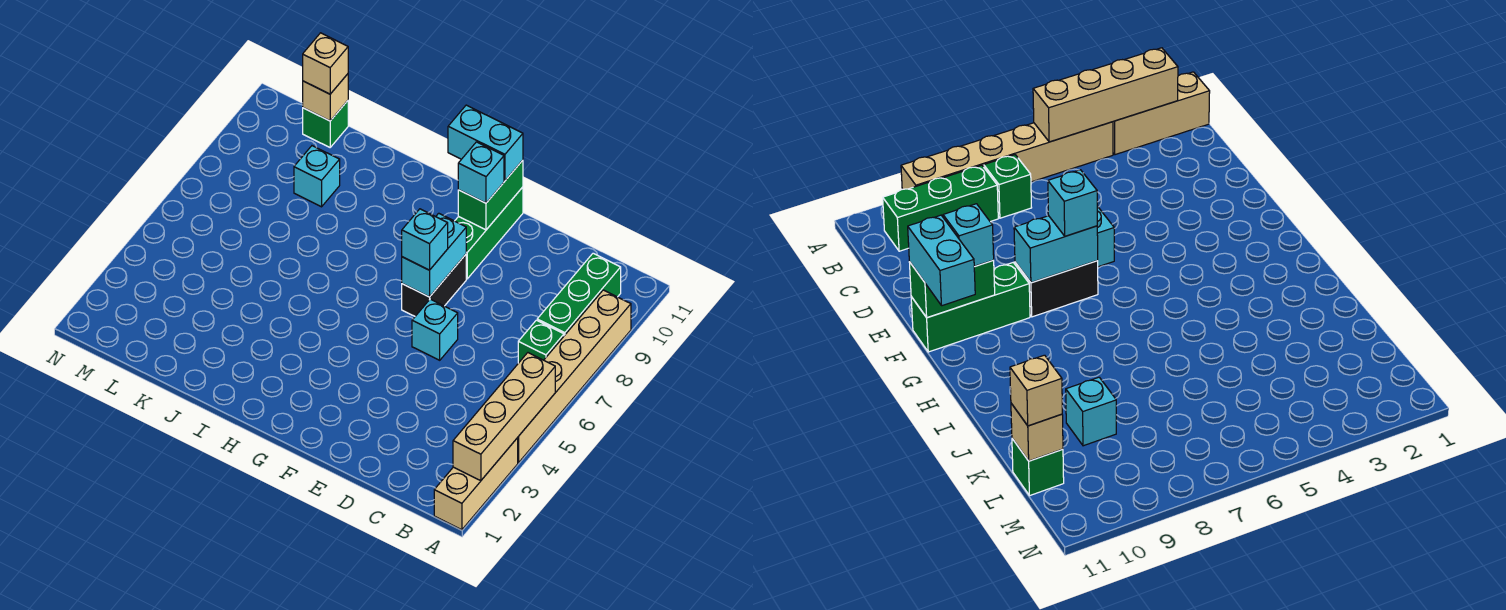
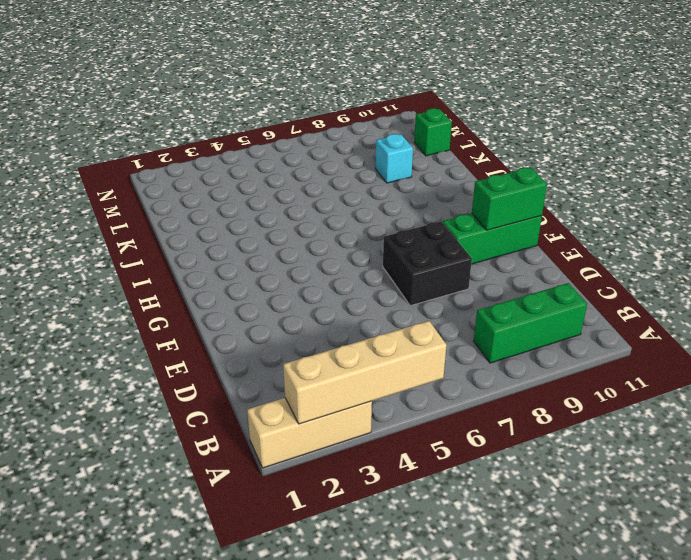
black 2x2 brick [383,221,472,306] -> black 1x2 brick [402,255,466,316]
none -> tan 1x6 brick [518,290,631,463]
none -> green 1x1 brick [518,320,564,363]
none -> cyan 1x1 brick [412,299,458,360]

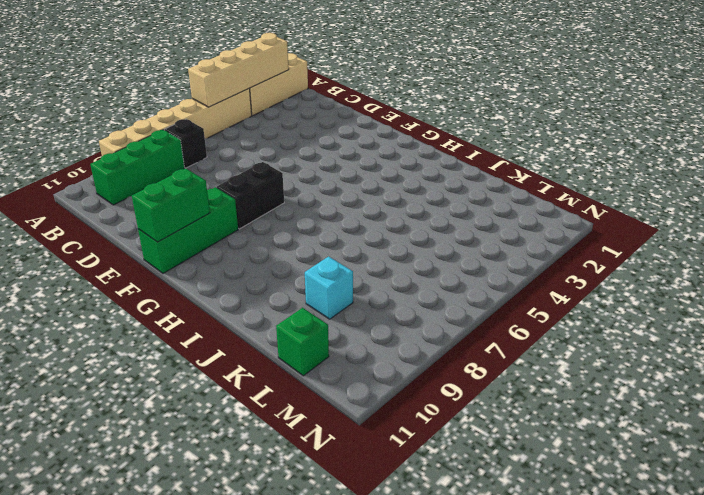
black 1x1 brick [165,119,207,168] -> green 1x1 brick [518,320,564,363]
none -> cyan 1x1 brick [412,299,458,360]
none -> cyan 1x2 brick [402,213,466,297]
none -> tan 1x1 brick [303,74,348,121]

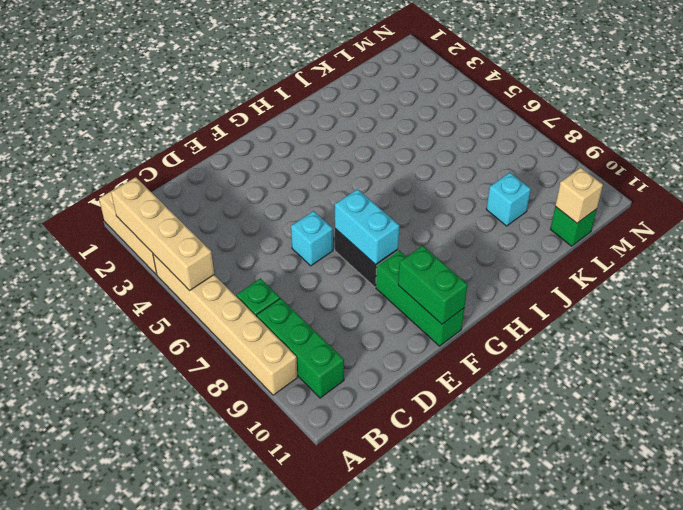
none -> cyan 1x1 brick [402,209,448,270]
none -> cyan 1x1 brick [458,142,504,203]
none -> cyan 1x2 brick [448,105,523,181]

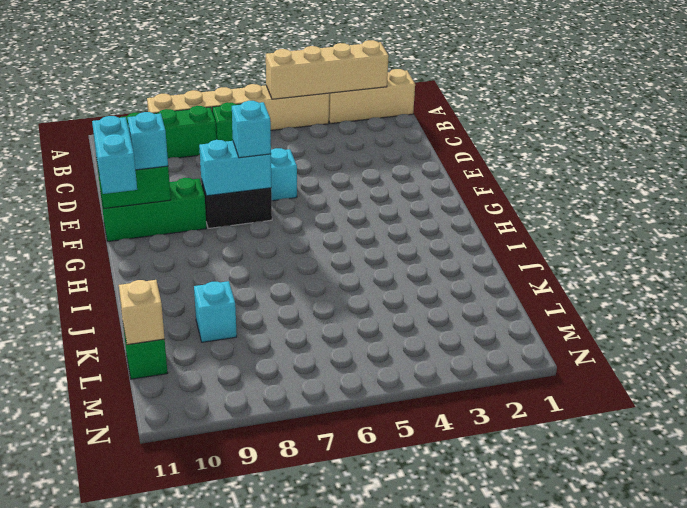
none -> tan 1x1 brick [303,33,348,94]

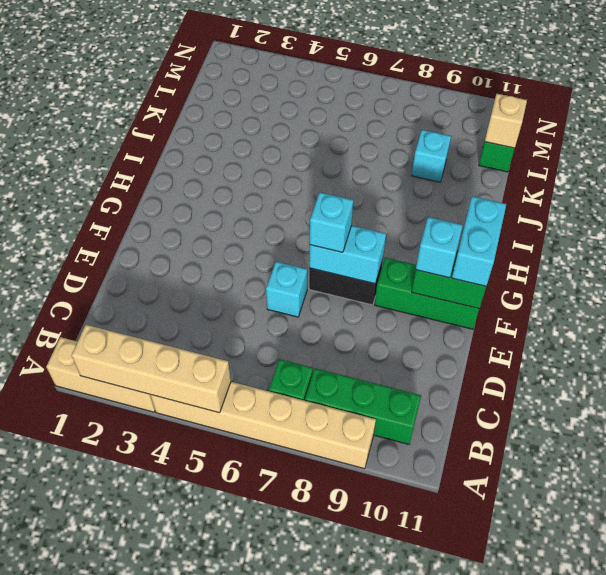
none -> tan 1x1 brick [303,33,348,94]

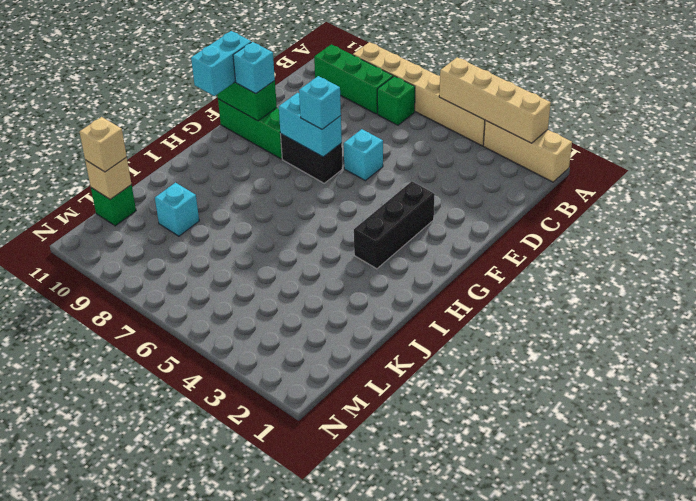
black 1x3 brick [354,181,435,269] -> none

